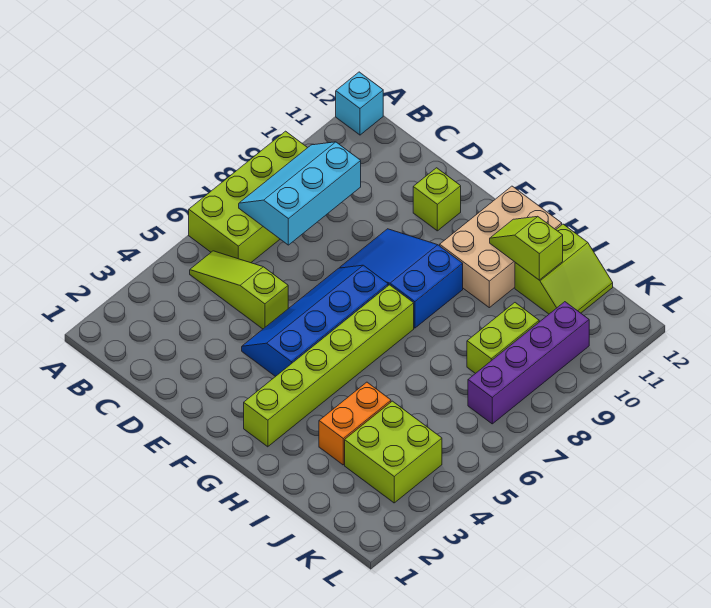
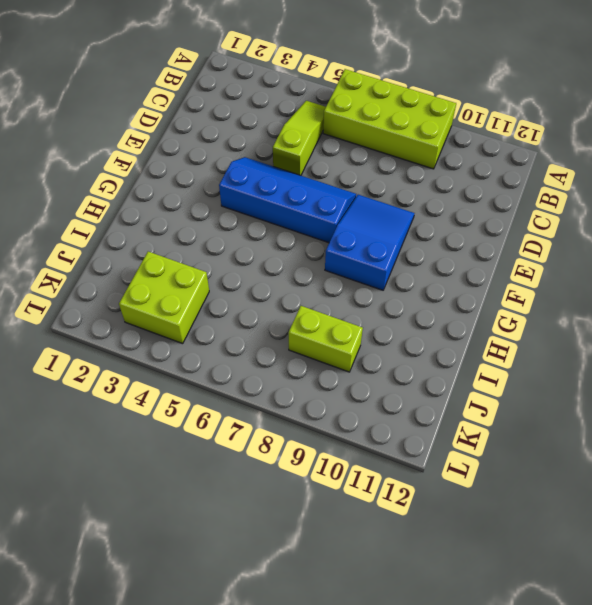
none -> cyan 1x1 brick [336,72,383,135]
none -> lime 1x1 brick [413,168,461,231]
none -> lime 1x6 brick [244,285,414,447]

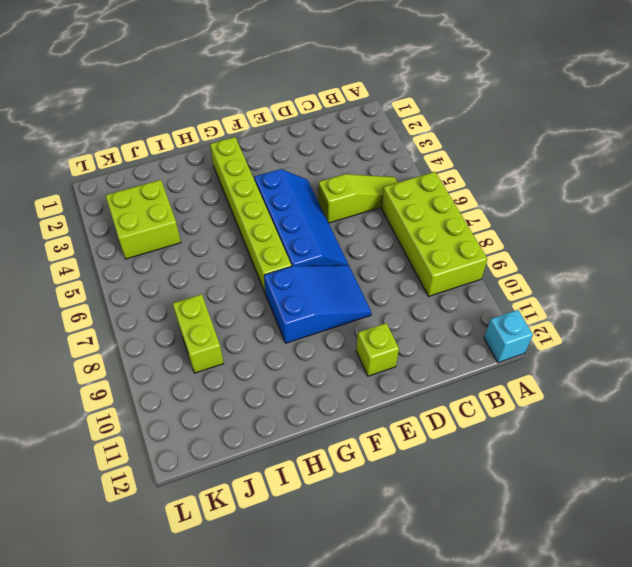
none -> tan 2x3 brick [440,186,562,308]
none -> orange 1x2 brick [319,382,391,465]
none -> lime 2x2 slope [515,224,613,314]

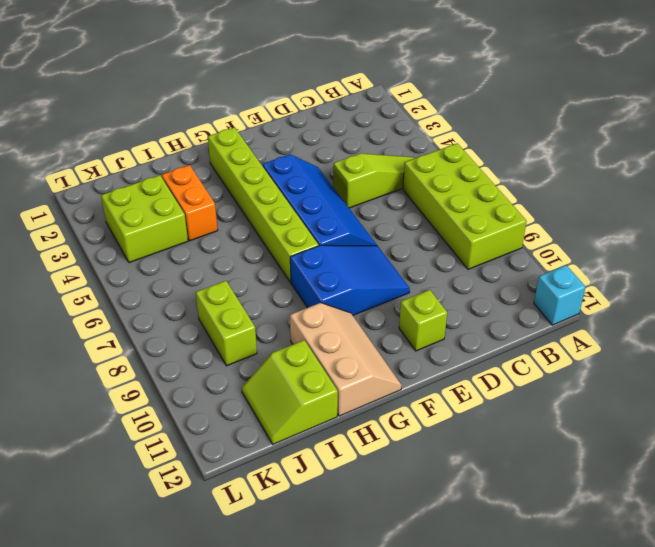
tan 2x3 slope [290,303,402,416] -> tan 2x3 brick [440,186,562,308]
none -> purple 1x4 brick [468,302,589,424]
none -> cyan 2x3 slope [239,142,361,245]
none -> lime 1x2 slope [490,217,563,280]

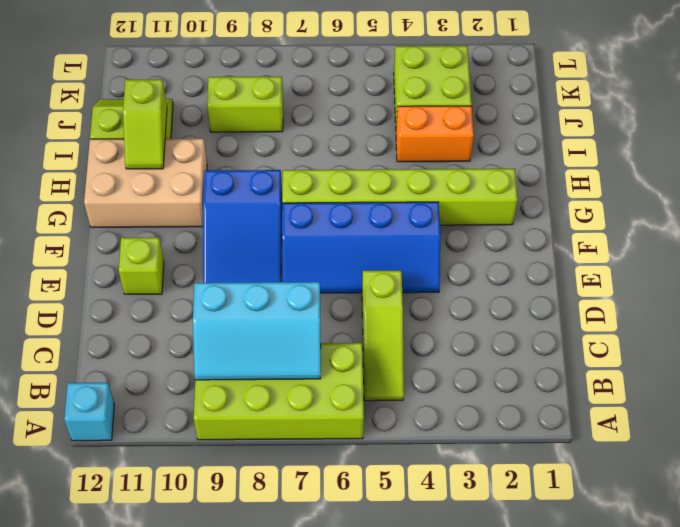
none -> purple 1x4 brick [468,302,589,424]

